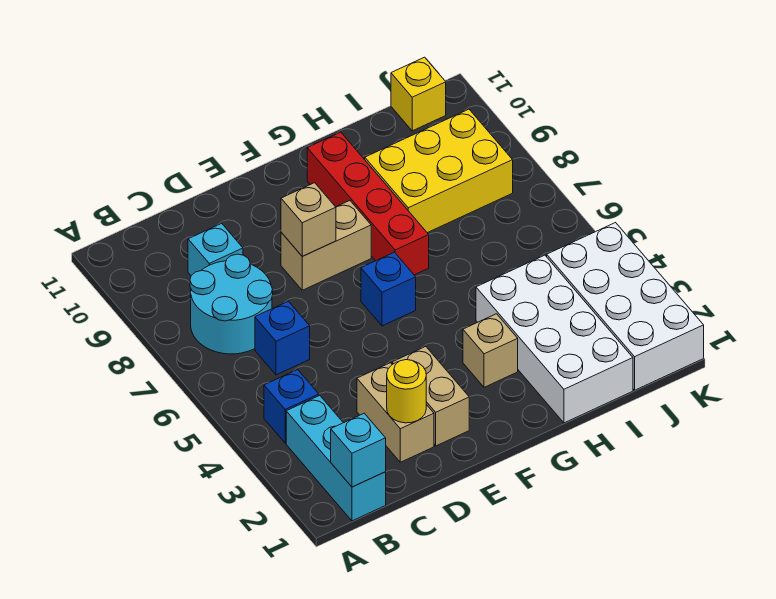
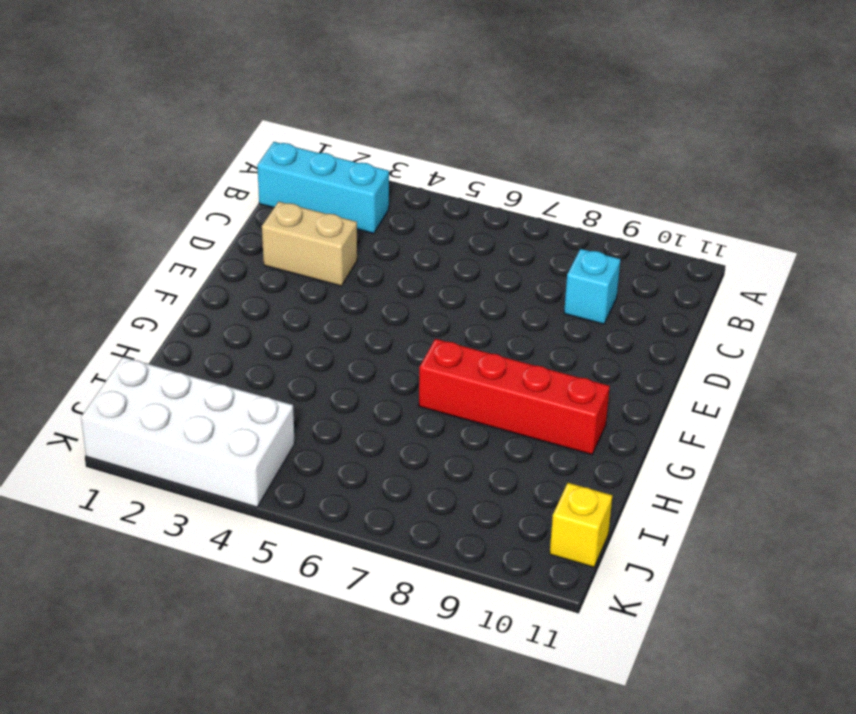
none -> blue 1x1 brick [264,370,319,443]
none -> cyan 2x2 round brick [190,254,273,354]
none -> blue 1x1 brick [255,301,310,375]

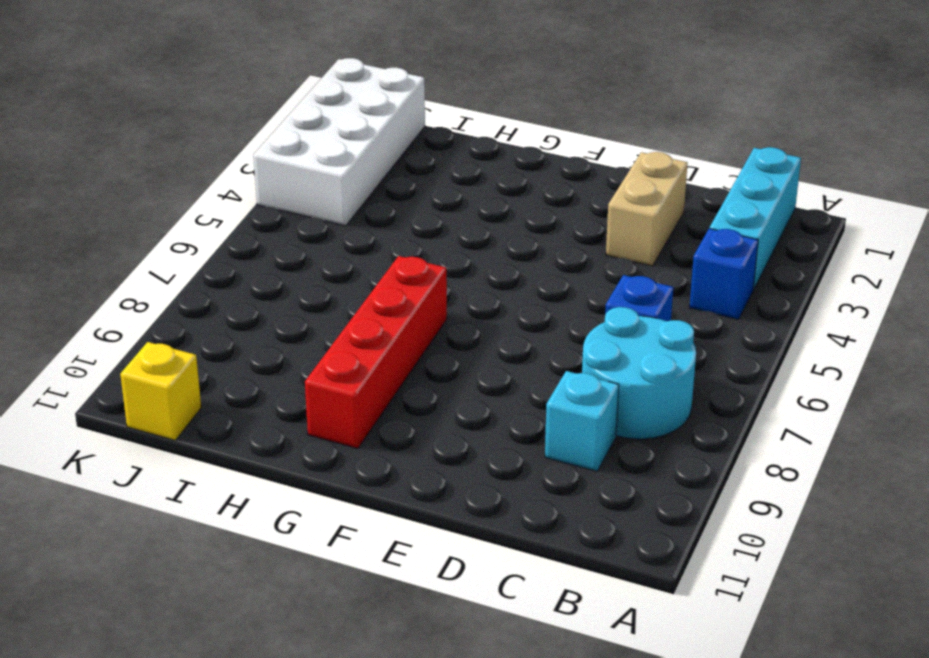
none -> tan 1x2 brick [392,347,469,446]
none -> tan 1x2 brick [281,201,371,290]
none -> blue 1x1 brick [361,252,416,326]

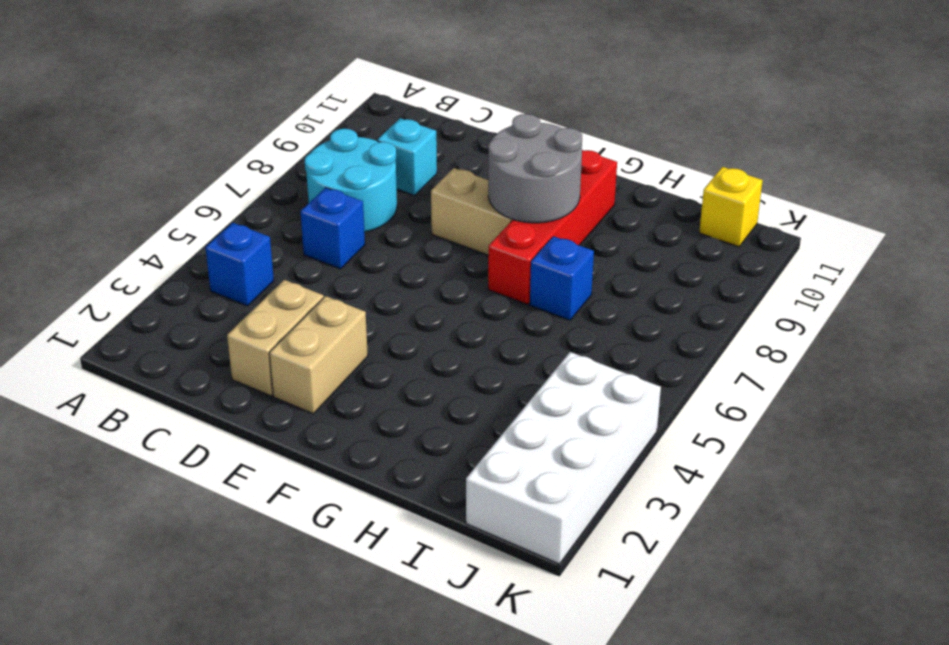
grey 2x2 round brick [488,114,582,223] -> none
blue 1x1 brick [530,236,594,320] -> blue 1x1 brick moved to [361,252,416,326]
none -> cyan 1x3 brick [286,395,386,521]
none -> tan 1x1 brick [463,314,518,387]
none -> white 2x4 brick [476,255,633,423]

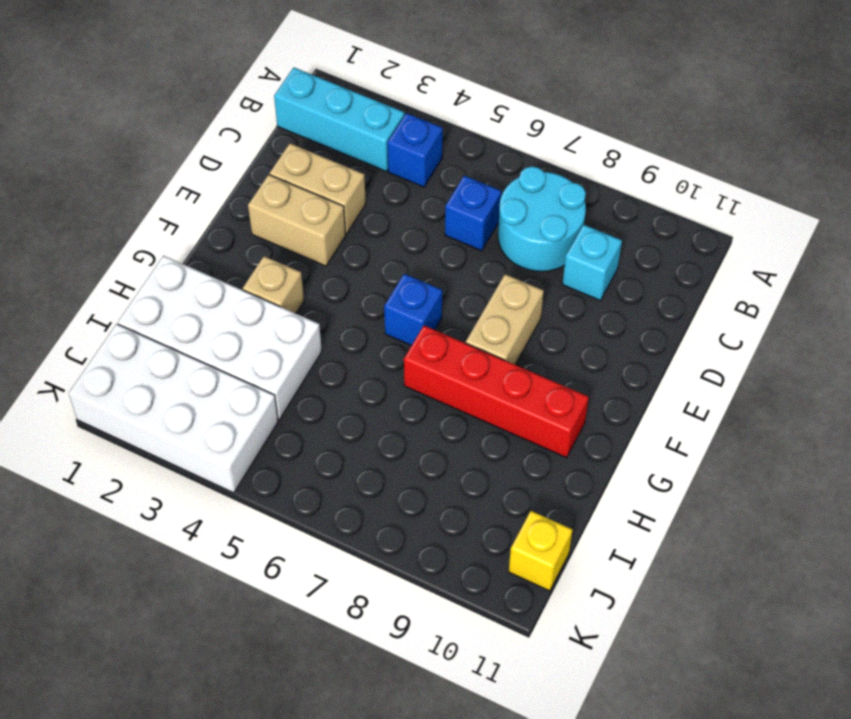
none -> yellow 2x3 brick [365,109,513,233]
none -> cyan 1x1 brick [331,413,386,487]
none -> yellow 1x1 round brick [387,360,426,423]

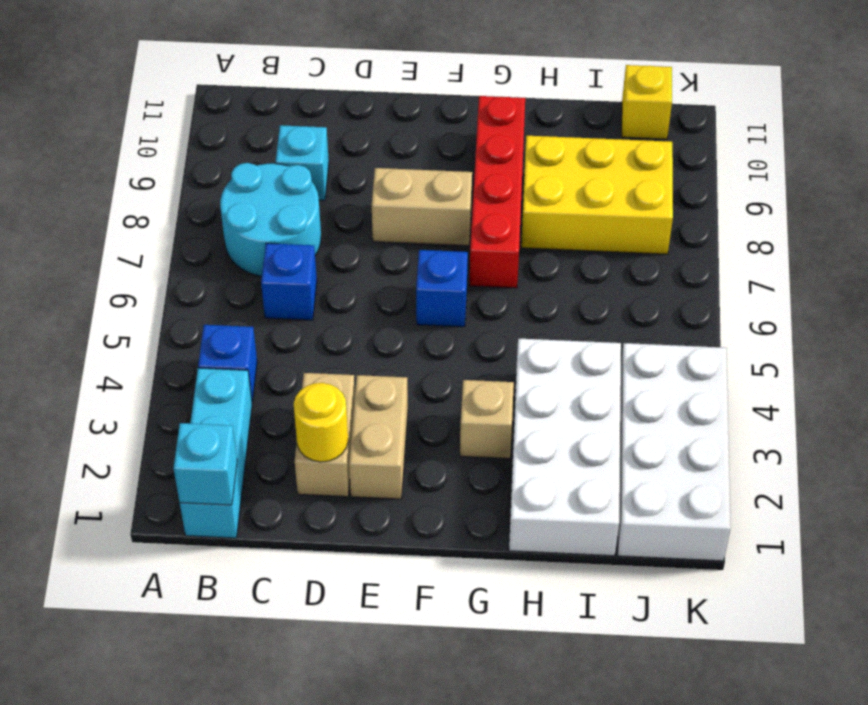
none -> tan 1x1 brick [281,183,336,256]

